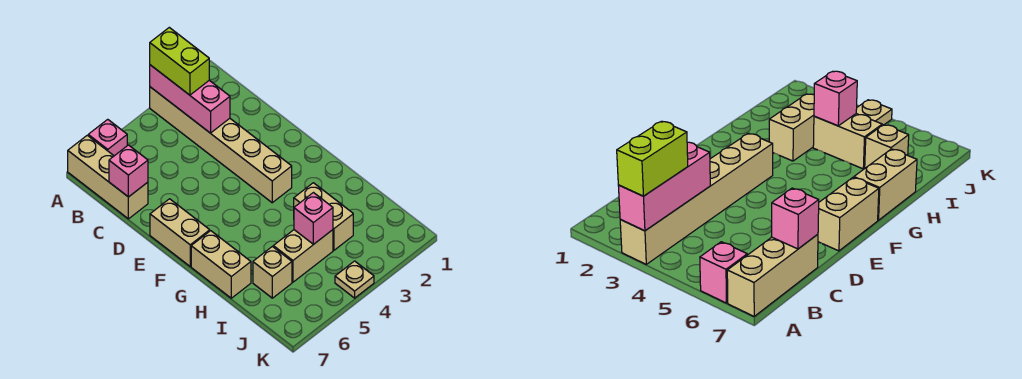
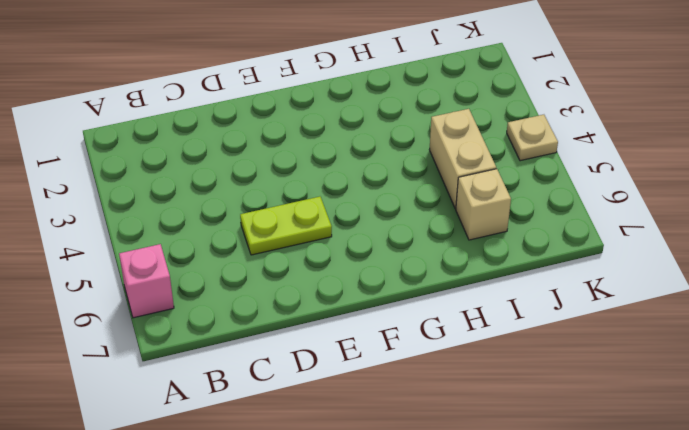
lime 1x2 plate [240,197,332,255] -> none
none -> tan 1x6 brick [150,87,292,203]
none -> tan 1x3 brick [68,135,148,219]
none -> tan 1x2 brick [150,199,210,266]

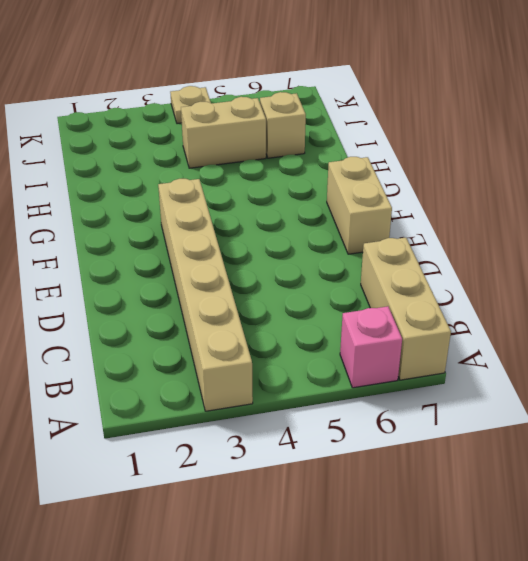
none -> tan 1x2 brick [191,231,251,298]
none -> tan 1x2 brick [294,183,353,250]
none -> pink 1x3 brick [150,65,230,133]

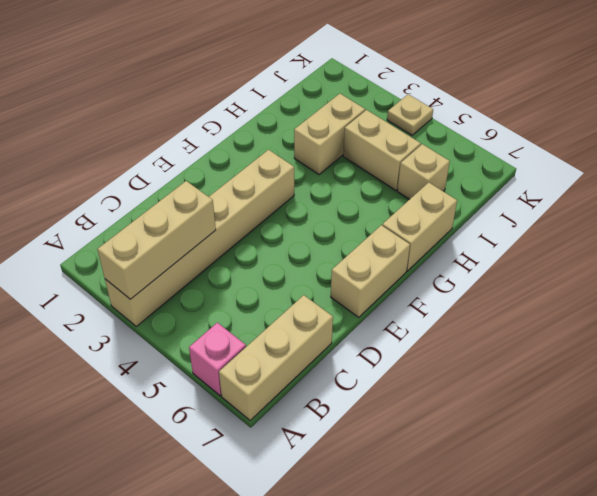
tan 1x3 brick [97,181,216,299] -> pink 1x3 brick [150,65,230,133]
none -> pink 1x1 brick [109,145,148,197]
none -> pink 1x1 brick [294,193,333,244]
none -> lime 1x2 brick [150,27,209,95]

